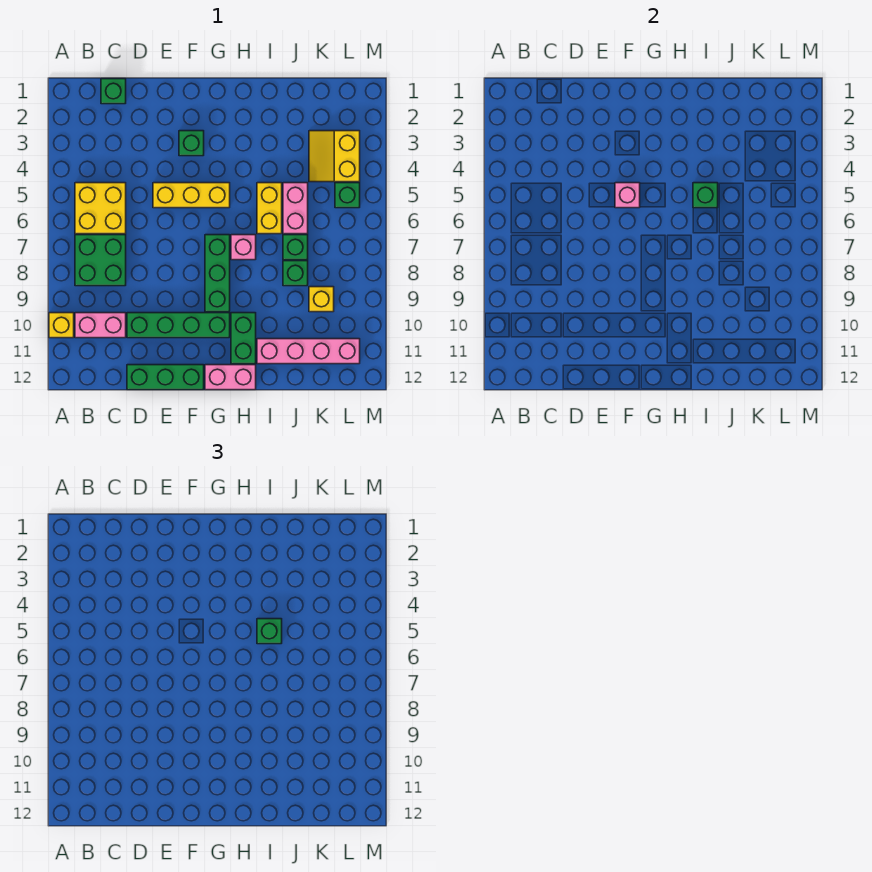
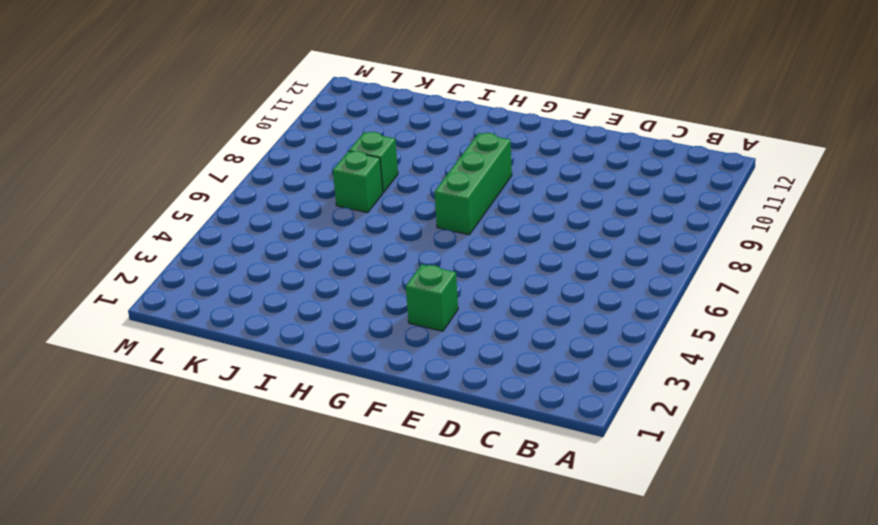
none -> yellow 1x1 brick [49,313,74,338]
none -> yellow 2x2 brick [75,183,126,234]
none -> green 2x2 brick [75,235,126,286]

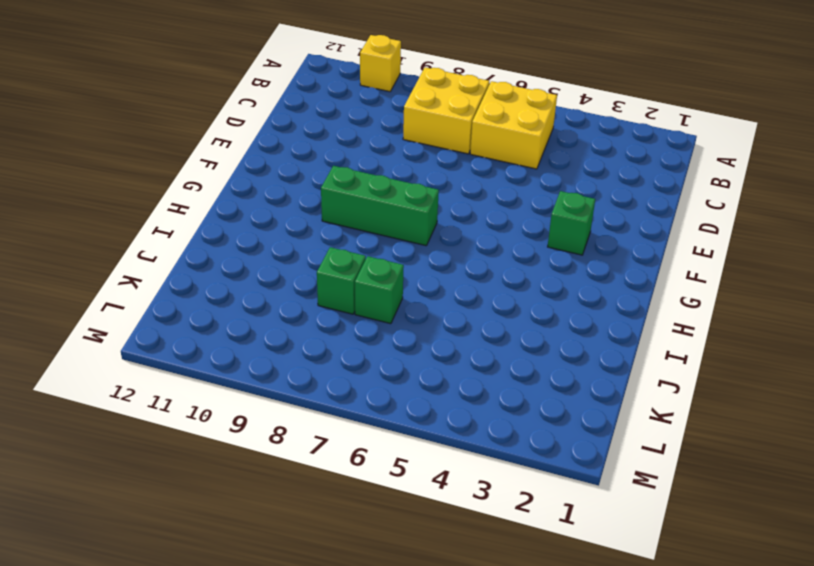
yellow 2x2 brick [403,67,489,154] -> green 2x2 brick [75,235,126,286]
none -> pink 1x2 brick [75,313,126,338]
none -> green 1x1 brick [101,79,126,104]
none -> green 1x4 brick [127,313,230,338]

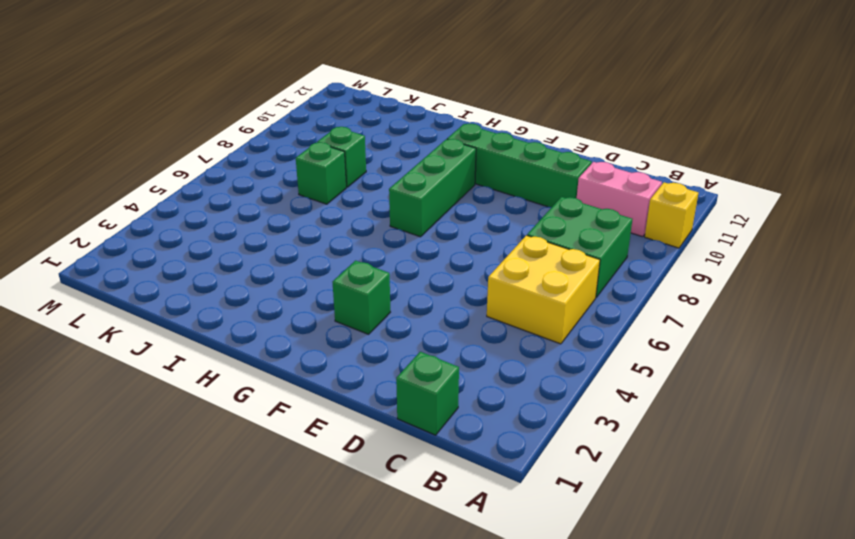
none -> green 1x3 brick [127,365,204,390]
none -> yellow 1x3 brick [153,183,230,208]
none -> pink 1x2 brick [205,365,256,390]

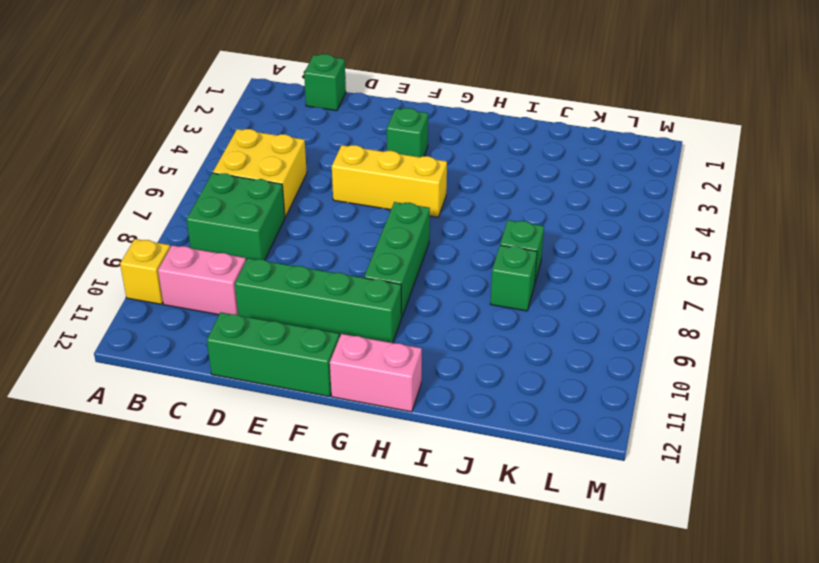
none -> pink 1x1 brick [231,235,256,260]
none -> green 1x2 brick [231,313,256,364]
none -> yellow 1x2 brick [257,183,282,234]

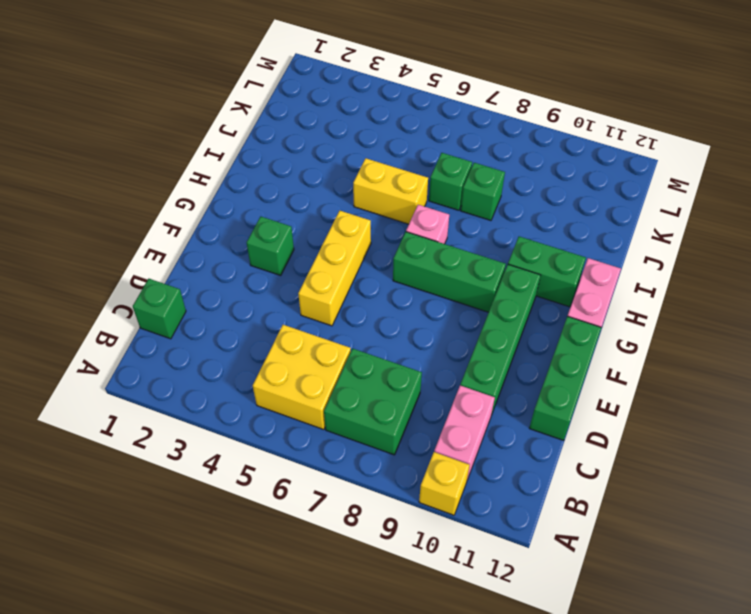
none -> pink 1x4 brick [257,339,360,364]
none -> pink 1x2 brick [283,183,308,234]
none -> yellow 2x2 slope [309,131,360,182]

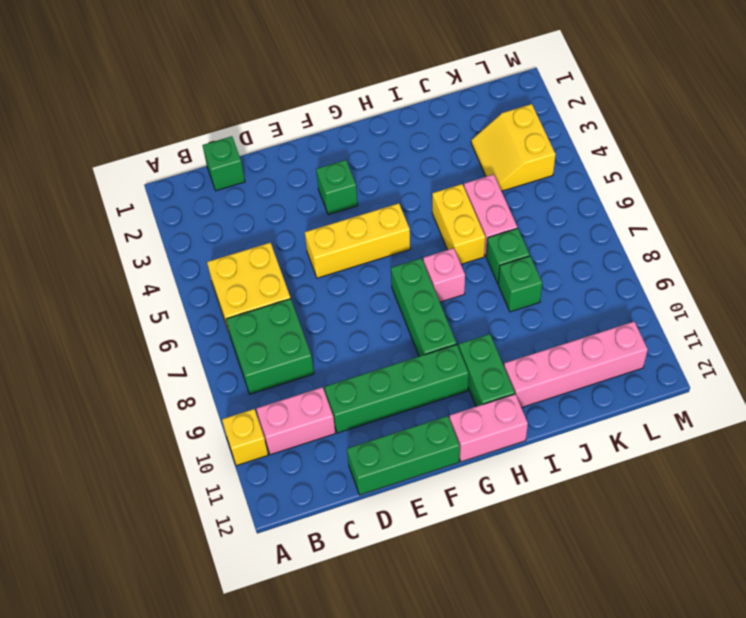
none -> yellow 1x1 brick [309,287,334,312]
none -> green 1x1 brick [335,183,360,208]
none -> pink 1x1 brick [615,183,640,208]

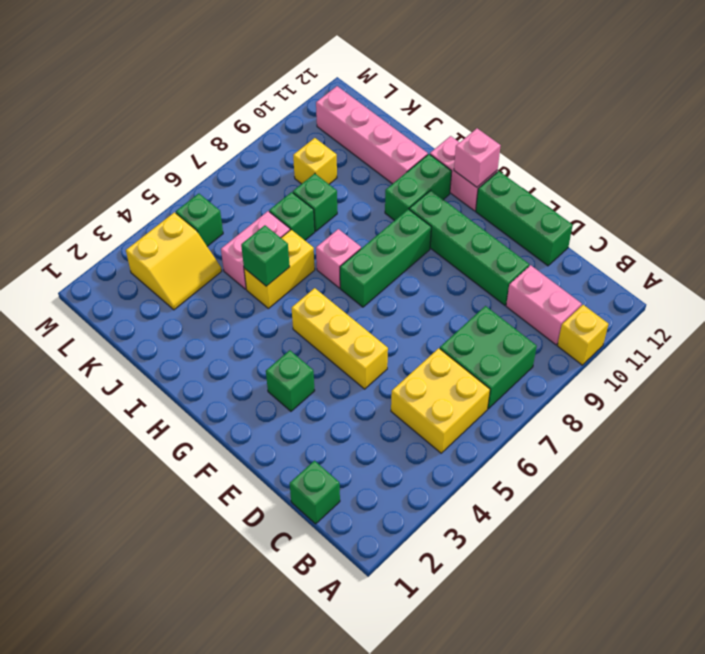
pink 1x1 brick [454,128,501,187] -> pink 1x1 brick moved to [615,183,640,208]
none -> green 1x1 brick [257,619,282,644]

